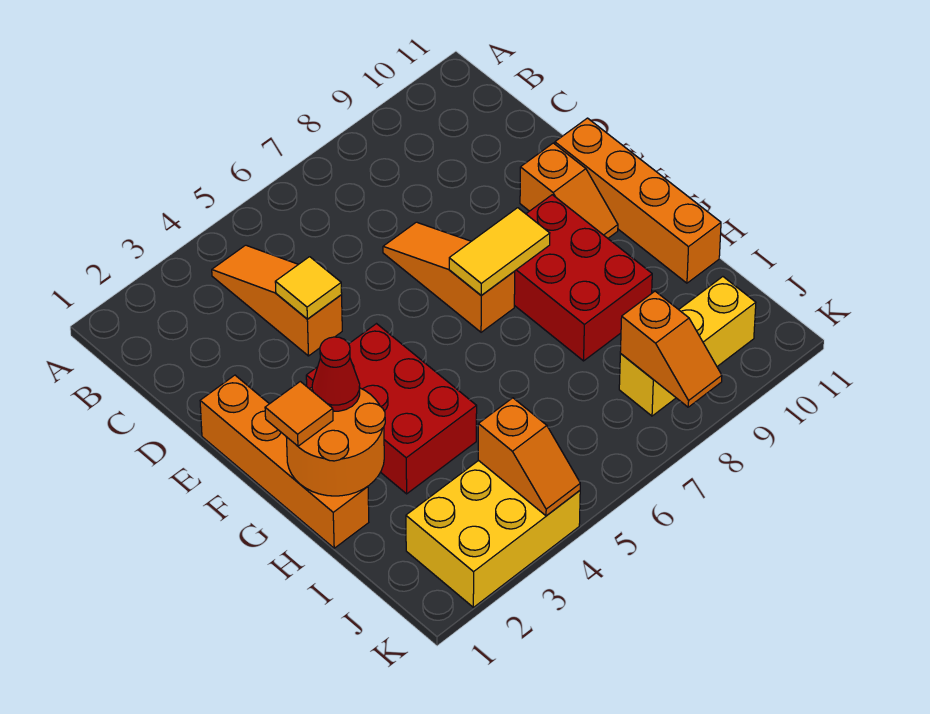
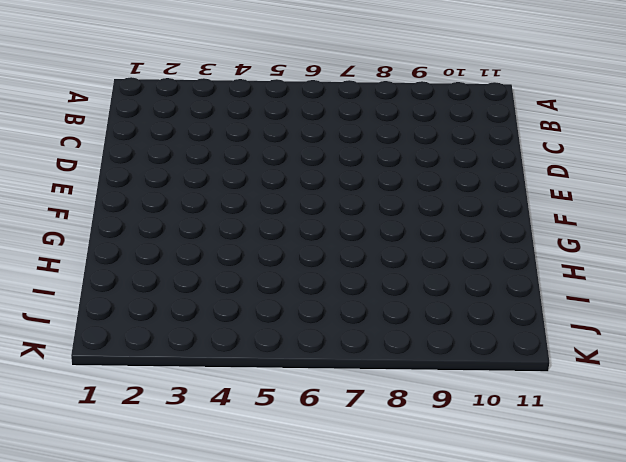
none -> orange 1x3 slope [212,245,342,356]
none -> orange 1x3 slope [383,222,515,332]
none -> orange 1x4 brick [200,375,369,548]

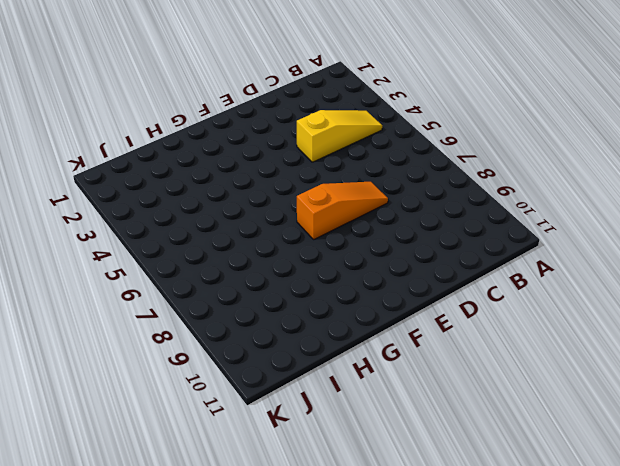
yellow 1x3 slope [297,110,382,162] -> orange 1x3 slope [212,245,342,356]
none -> orange 1x4 brick [200,375,369,548]
none -> orange 1x2 slope [520,143,618,238]
none -> orange 1x4 brick [555,118,721,283]

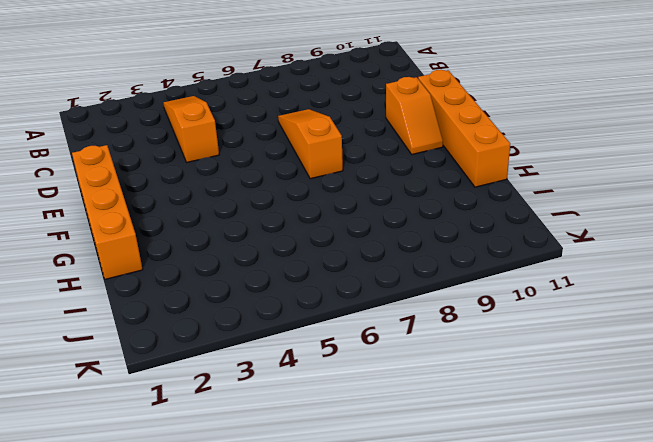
none -> red 2x3 brick [306,324,477,494]
none -> red 2x3 brick [514,195,652,361]
none -> yellow 2x3 brick [406,460,580,607]

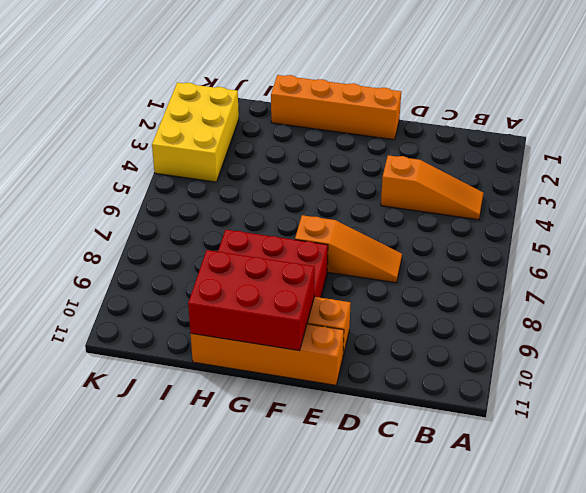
red 2x3 brick [188,250,315,351] -> red 2x3 brick moved to [306,324,477,494]
none -> yellow 1x3 brick [619,277,756,416]
none -> yellow 1x1 tile [275,257,342,319]
none -> yellow 1x2 tile [449,208,550,295]

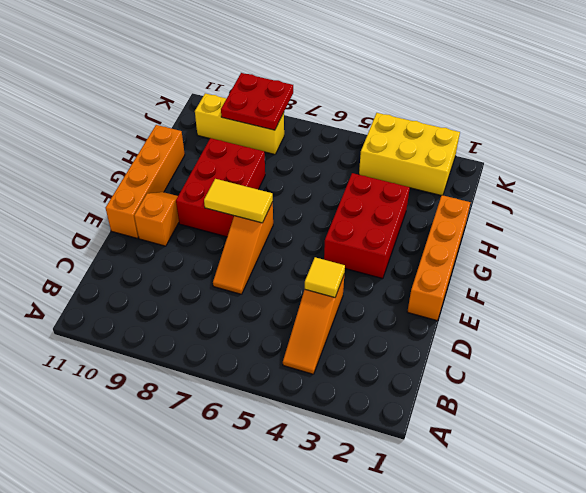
red 2x2 plate [221,73,293,130] -> orange 1x2 slope [620,291,722,407]
none -> orange 2x2 round brick [286,388,385,496]
none -> orange 1x2 slope [478,398,580,516]
none -> orange 1x1 tile [265,381,333,446]

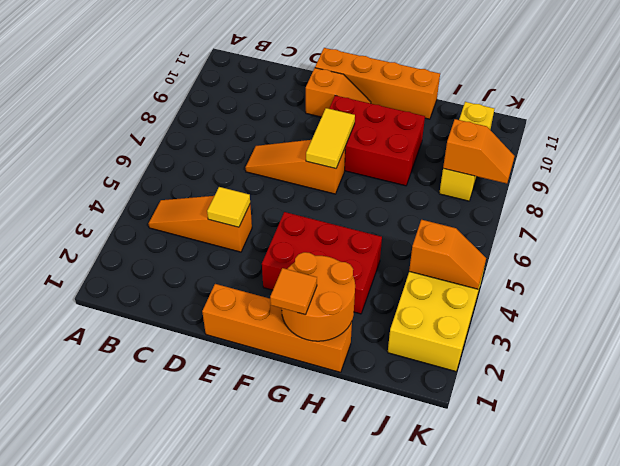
none -> red 1x1 cone [312,337,360,411]

